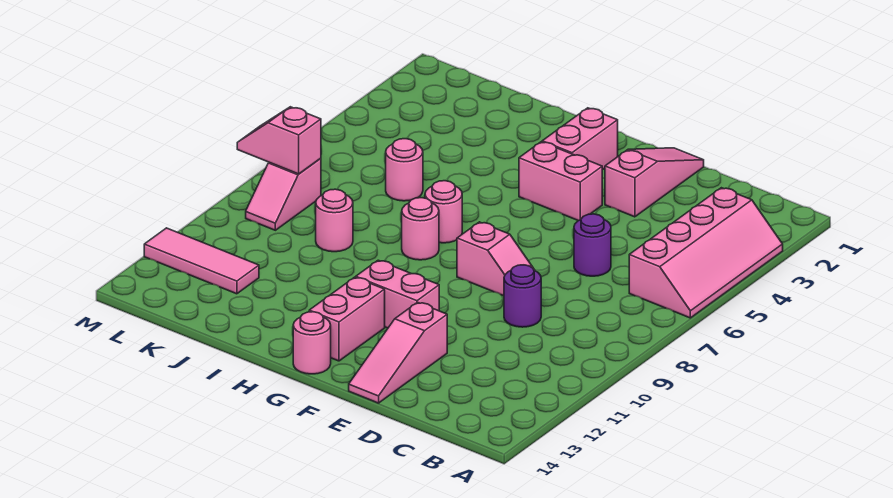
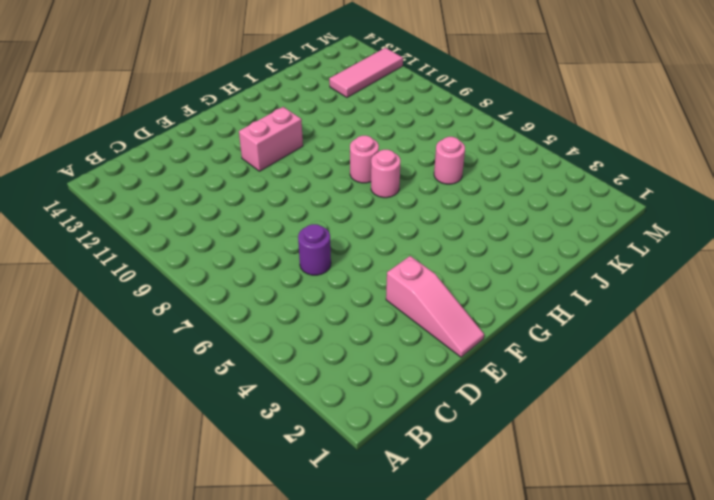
none -> pink 2x4 slope [629,188,783,318]
none -> purple 1x1 round brick [504,265,541,327]
none -> pink 1x2 slope [457,222,534,296]

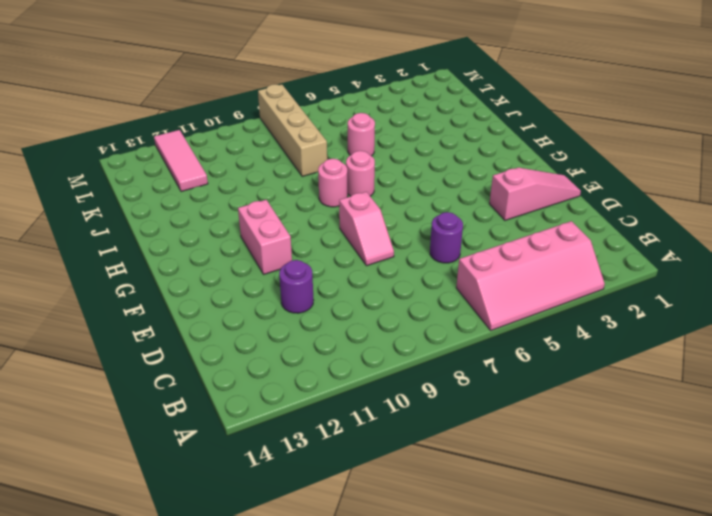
purple 1x1 round brick [279,260,314,313] -> purple 1x1 round brick moved to [504,265,541,327]
tan 1x4 brick [258,84,327,176] -> pink 1x2 slope [246,158,321,230]
none -> pink 1x3 slope [349,302,447,403]
none -> pink 1x2 brick [519,142,602,221]
none -> pink 1x2 brick [542,108,618,170]

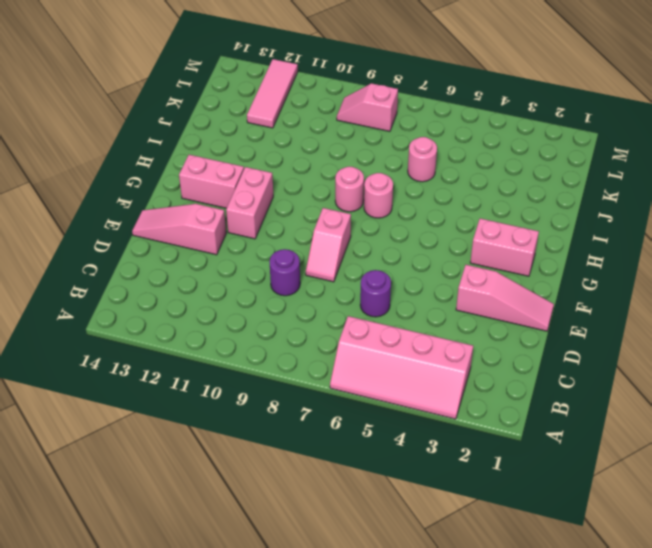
none -> pink 1x2 brick [519,142,602,221]
none -> pink 1x1 round brick [293,312,331,374]
none -> pink 1x1 round brick [316,189,353,252]

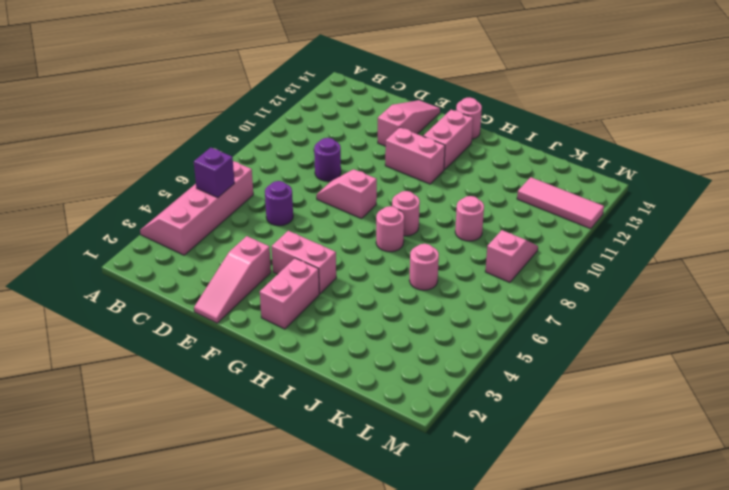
purple 1x1 brick [194,148,235,197] -> none
none -> pink 1x2 slope [237,107,321,174]

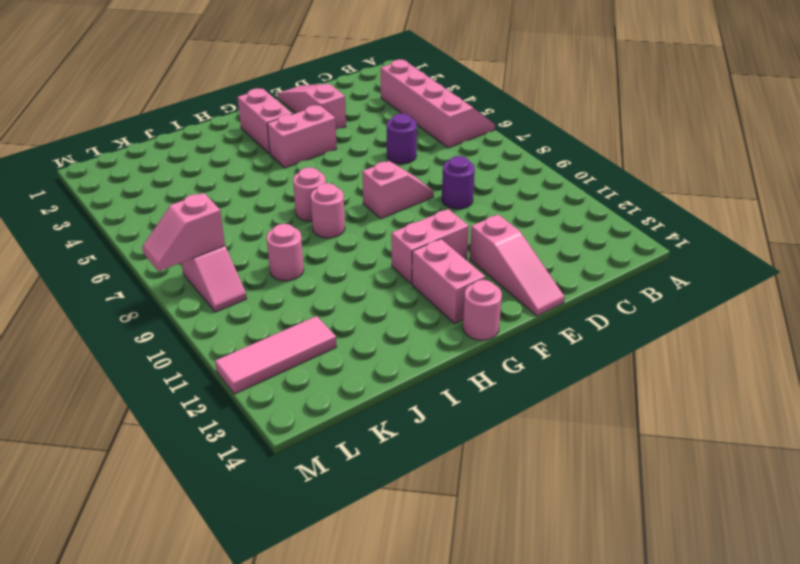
none -> pink 1x1 round brick [386,139,423,201]

